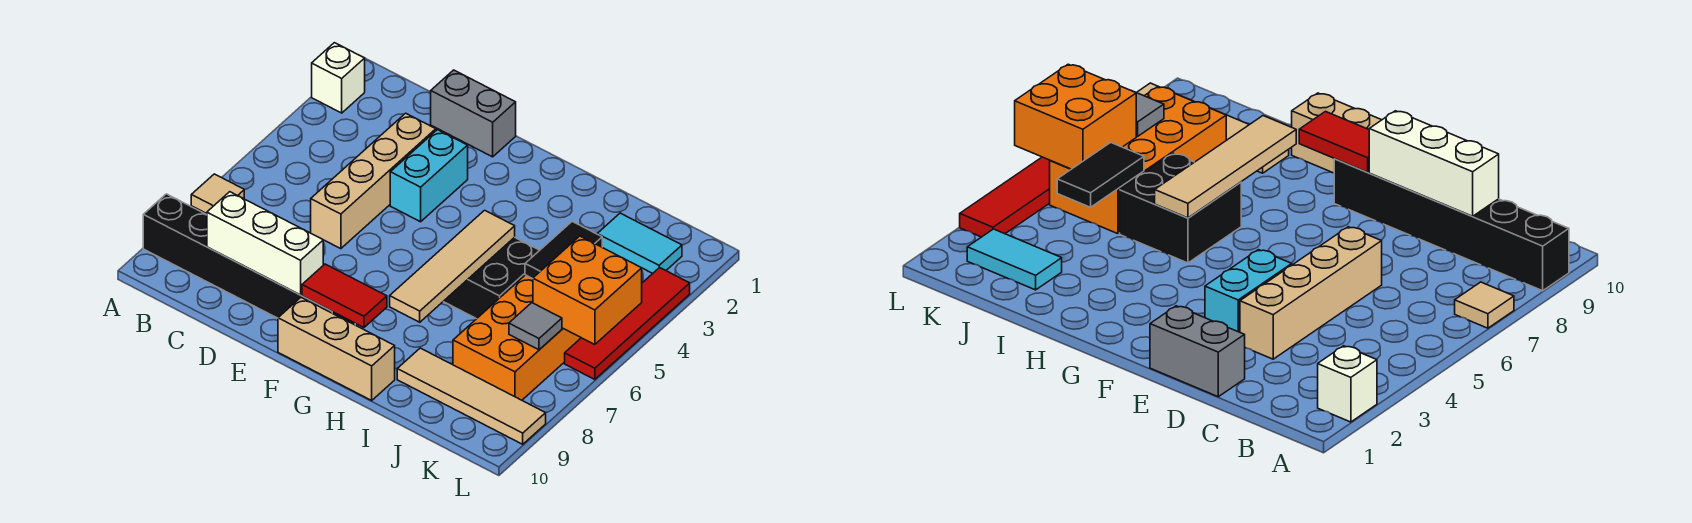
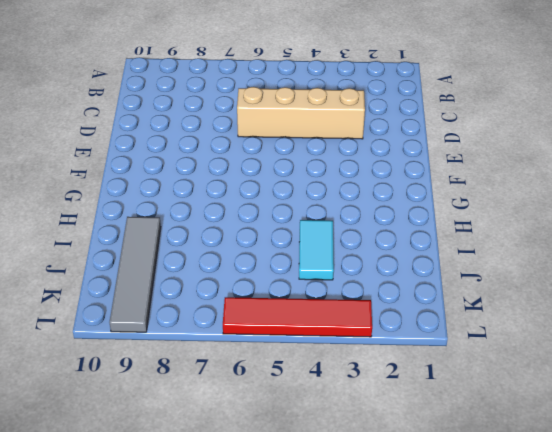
cyan 1x2 tile [299,220,334,280] -> cyan 1x2 tile moved to [597,213,682,273]
grey 1x4 tile [109,217,161,332] -> tan 1x4 tile [397,348,546,444]
none -> white 1x1 brick [312,43,365,113]
none -> tan 1x1 tile [191,174,244,214]
none -> black 1x6 brick [143,194,355,325]

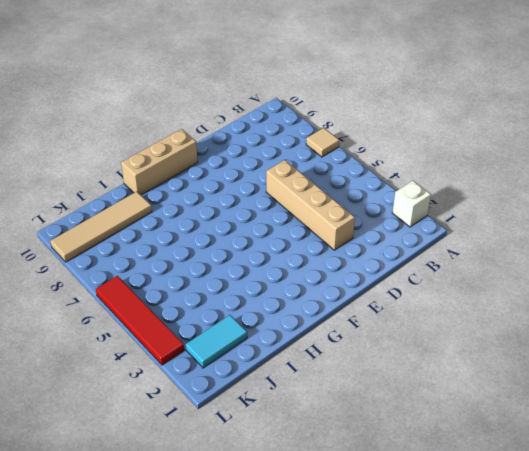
none -> black 1x6 brick [143,194,355,325]
none -> grey 1x2 brick [431,70,516,157]
none -> cyan 1x2 brick [390,130,468,222]

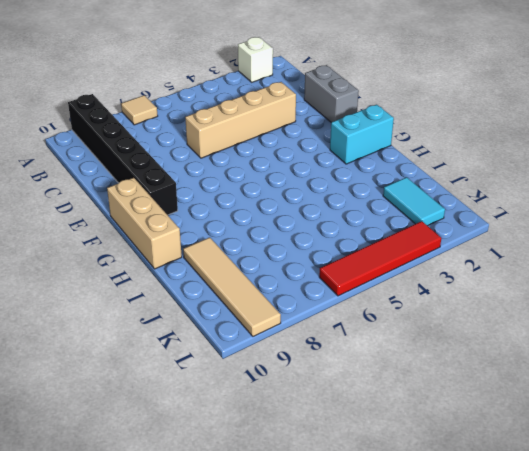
cyan 1x2 brick [330,105,394,164] -> cyan 1x2 brick moved to [390,130,468,222]
none -> black 2x2 brick [443,237,540,319]
none -> orange 2x4 brick [453,275,581,400]
none -> white 1x3 brick [207,192,323,295]

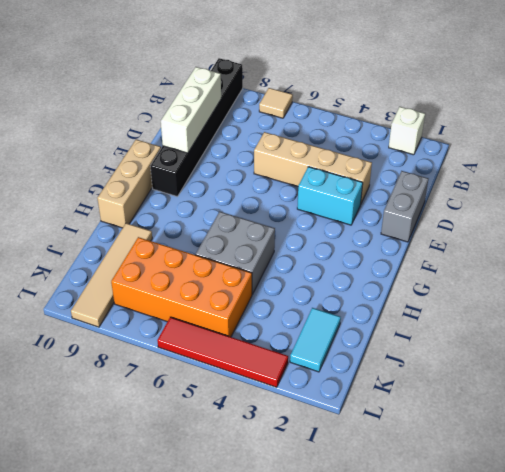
grey 2x2 brick [196,212,275,294] -> black 2x2 brick [443,237,540,319]
none -> red 1x2 tile [302,264,387,327]
none -> tan 1x4 tile [390,210,515,322]
none -> black 1x2 tile [525,222,602,279]

